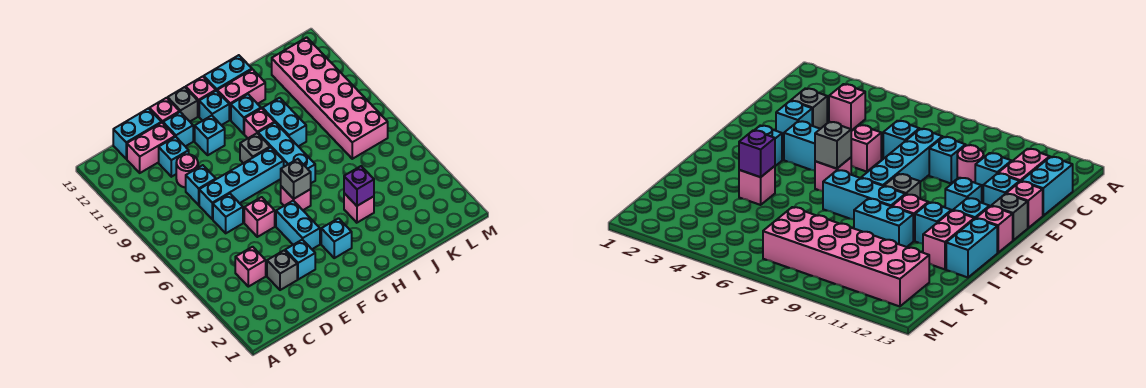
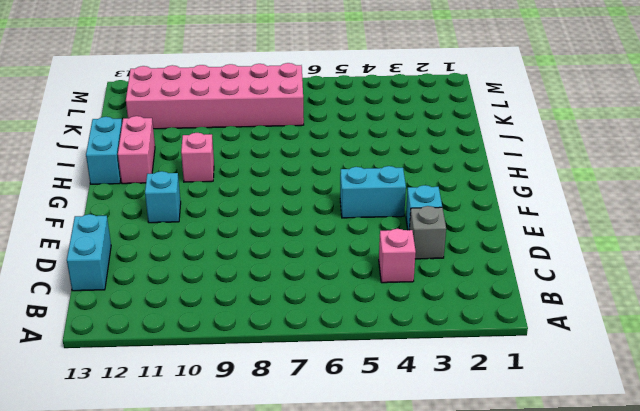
none -> pink 1x2 brick [127,123,175,173]
none -> cyan 1x1 brick [213,194,243,233]
none -> cyan 1x4 brick [199,147,284,219]
none -> cyan 1x1 brick [186,165,216,205]

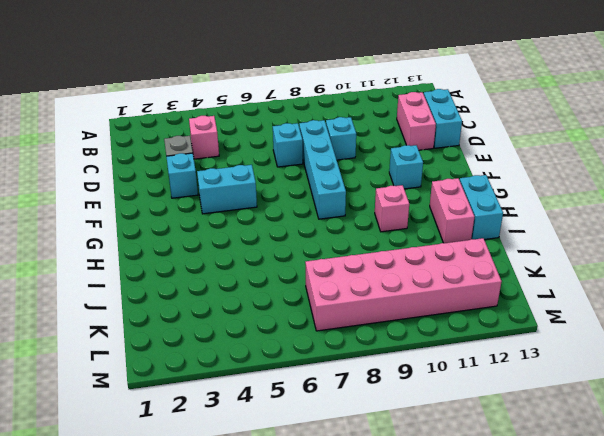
none -> pink 1x1 round brick [176,154,198,188]
none -> cyan 1x1 brick [159,137,189,177]
none -> pink 1x1 brick [244,197,275,237]
none -> cyan 1x1 brick [163,112,193,146]

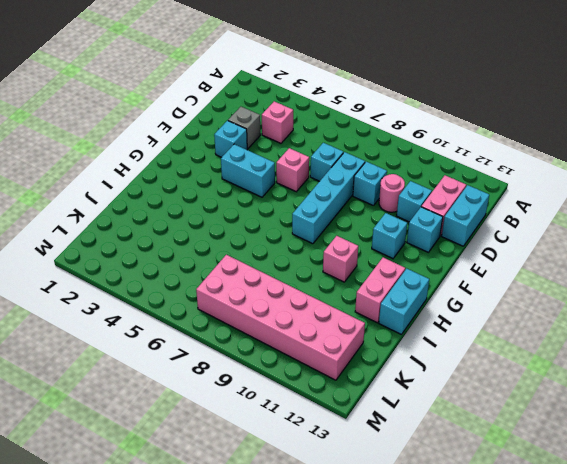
none -> pink 1x1 brick [149,98,180,123]
none -> grey 1x1 brick [168,87,198,121]
none -> cyan 1x1 brick [321,218,352,258]
none -> pink 1x1 brick [281,186,311,210]

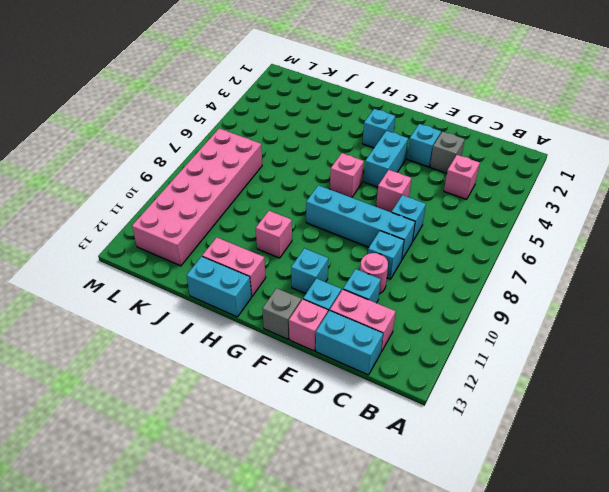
none -> grey 1x1 brick [240,133,270,163]
none -> cyan 1x1 brick [199,91,229,125]
none -> pink 1x1 brick [186,76,216,116]
none -> cyan 1x3 brick [258,123,315,183]

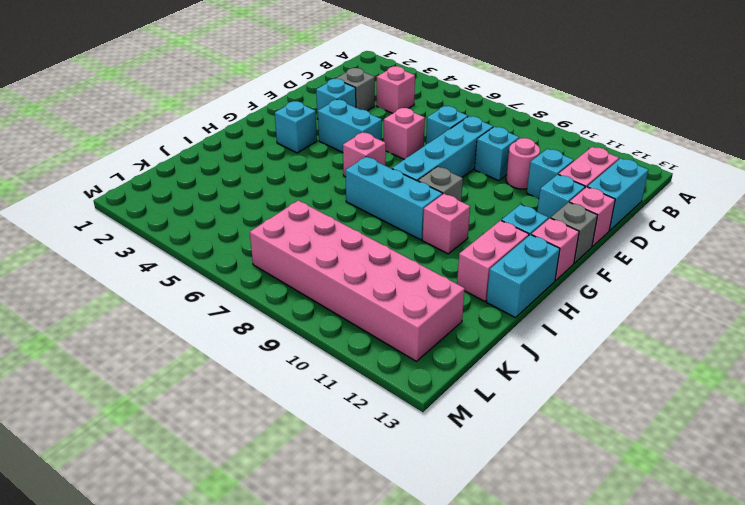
none -> cyan 1x1 brick [195,116,225,155]
none -> cyan 1x1 brick [231,94,261,134]
none -> pink 1x1 brick [344,193,374,223]
none -> cyan 1x2 brick [263,98,306,146]

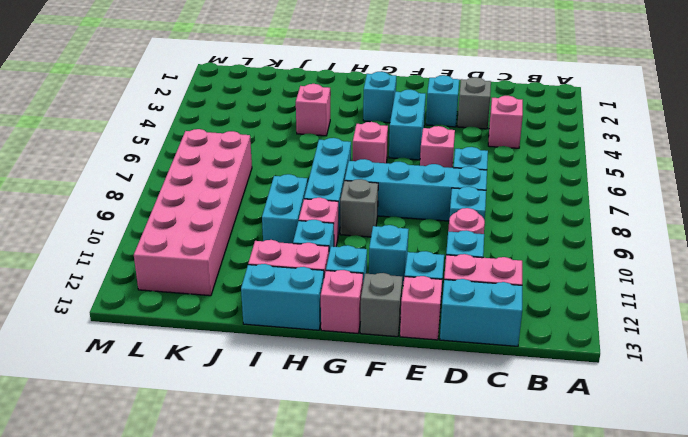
none -> grey 1x1 brick [281,159,311,199]
none -> purple 1x1 brick [344,166,374,206]

